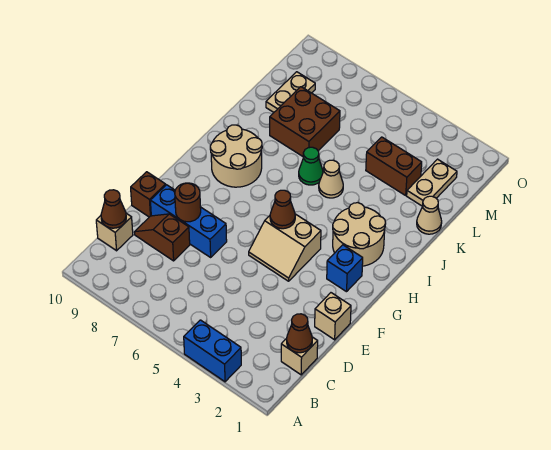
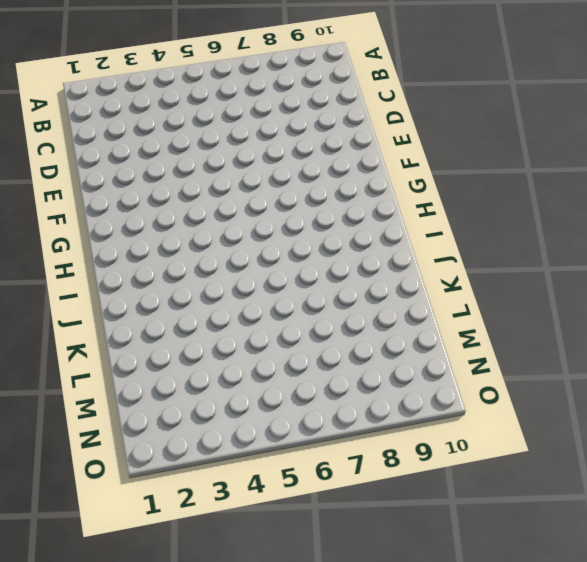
none -> blue 1x2 brick [184,320,241,382]
none -> tan 1x1 brick [281,337,318,375]
none -> tan 1x1 brick [96,213,133,251]

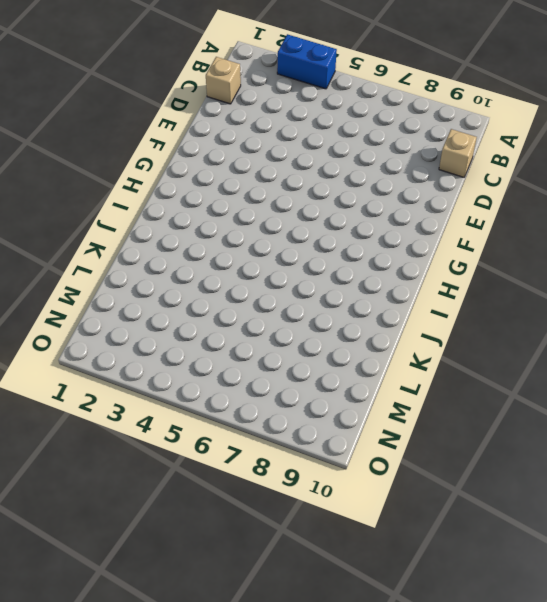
none -> brown 1x2 slope [134,214,190,261]
none -> tan 1x1 brick [315,293,351,340]
none -> blue 1x3 brick [150,185,227,257]

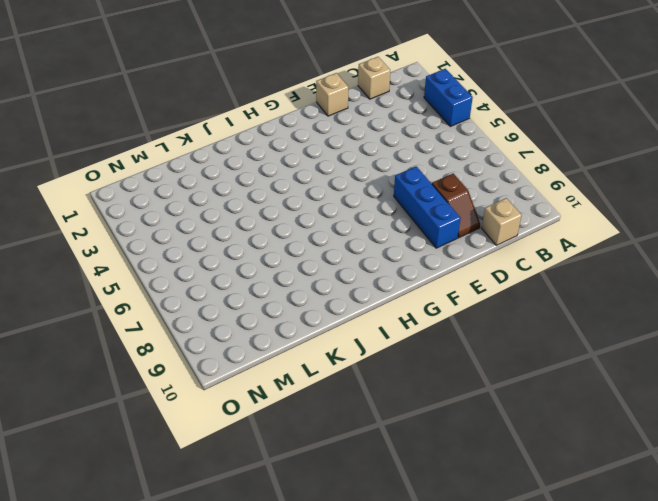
none -> brown 1x1 brick [131,172,166,217]
none -> tan 2x2 slope [249,214,321,281]
none -> blue 1x1 brick [327,245,363,292]

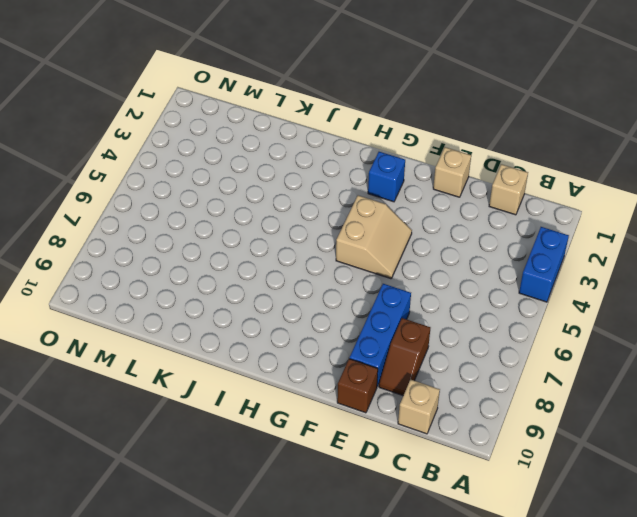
none -> tan 2x2 round brick [333,203,386,266]
none -> tan 2x2 round brick [210,125,262,187]
none -> tan 1x1 cone [319,160,343,198]

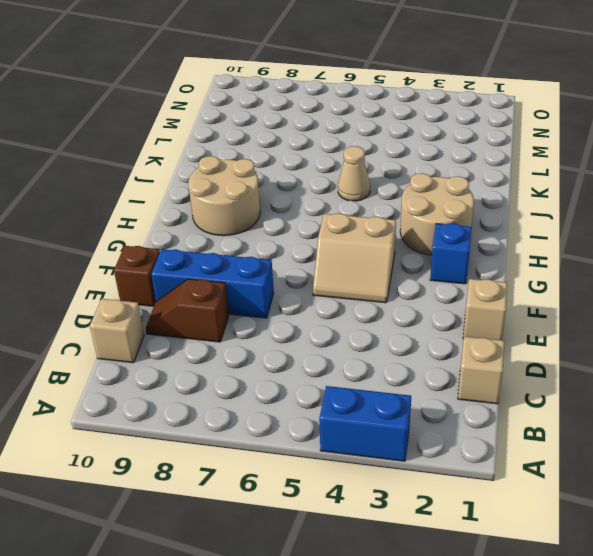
none -> green 1x1 cone [299,147,323,185]
none -> tan 1x1 cone [417,196,442,234]
none -> brown 2x2 brick [270,87,340,157]

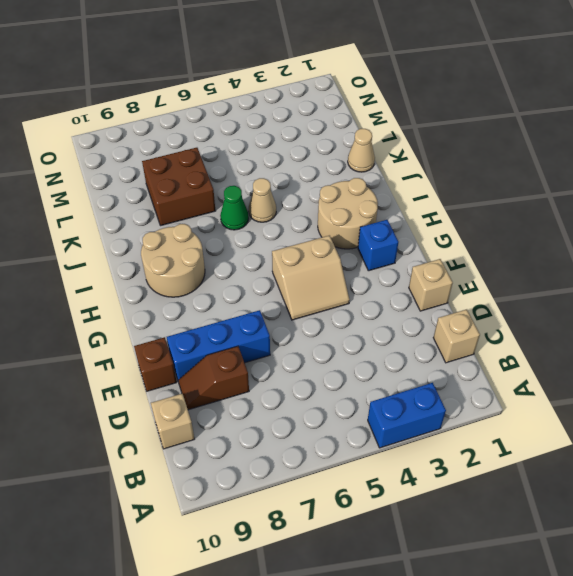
none -> tan 1x2 plate [407,159,457,206]
none -> brown 1x2 brick [366,137,422,195]
none -> tan 1x2 plate [266,72,315,112]

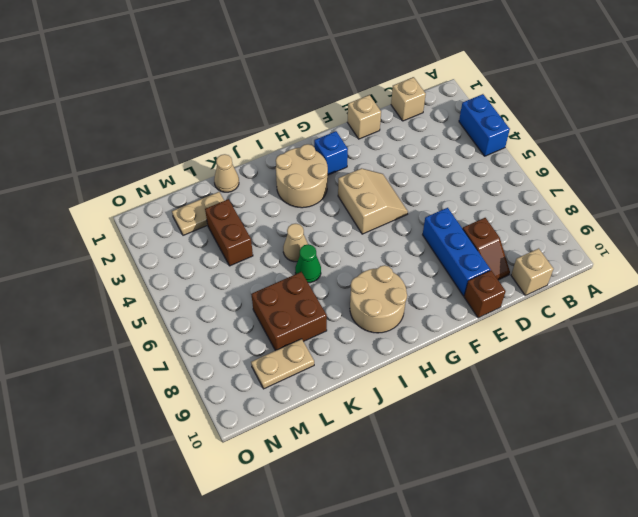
none -> brown 1x1 cone [287,314,312,353]
none -> brown 1x1 cone [101,190,126,228]
none -> brown 1x1 round brick [175,183,201,222]

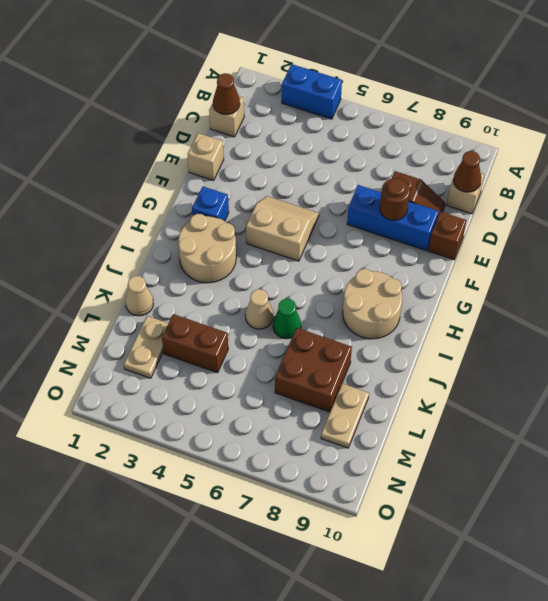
none -> brown 1x1 cone [270,190,295,229]

